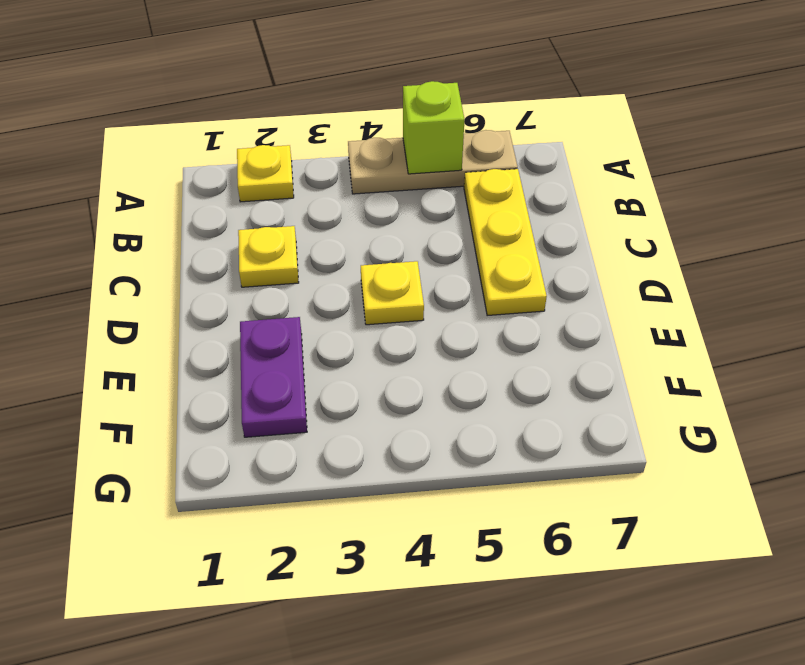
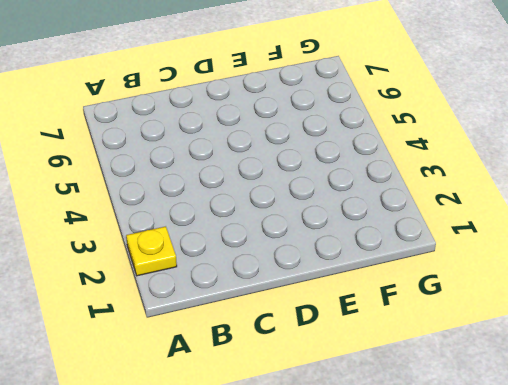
none -> tan 1x3 plate [348,130,518,194]
none -> yellow 1x3 plate [464,169,547,316]

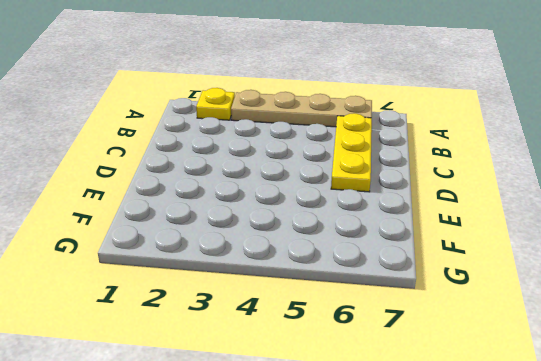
tan 1x4 plate [231,90,372,127] -> tan 1x3 plate [348,130,518,194]
none -> yellow 1x1 plate [238,226,299,287]
none -> yellow 1x1 plate [361,261,424,325]

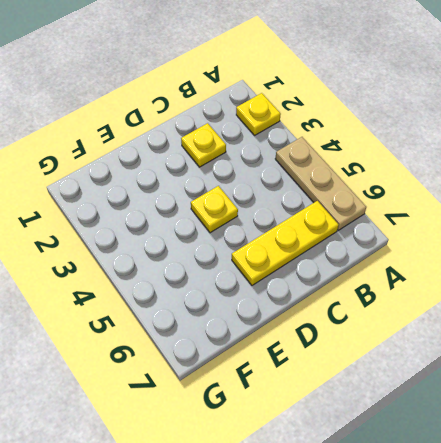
none -> purple 1x2 plate [240,317,307,437]
none -> lime 1x1 brick [403,81,465,174]

